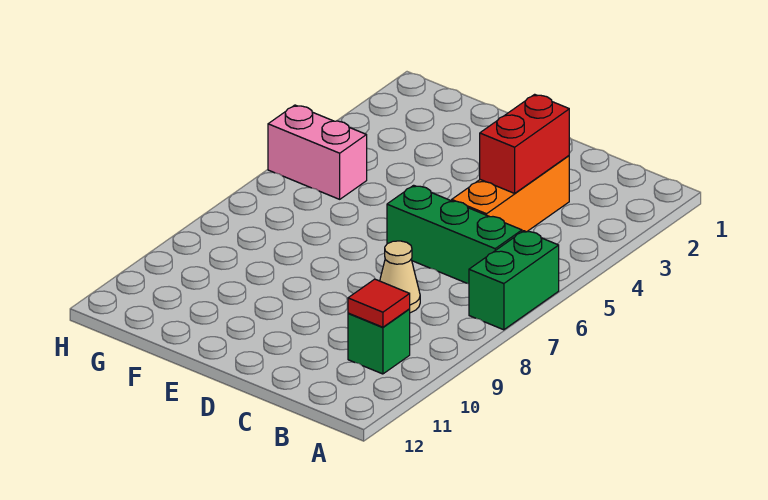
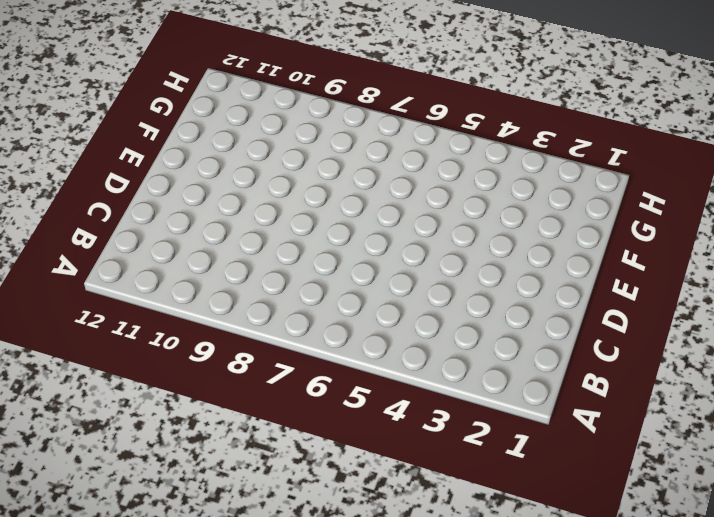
none -> green 1x2 brick [469,231,559,330]
none -> green 1x3 brick [387,185,522,284]

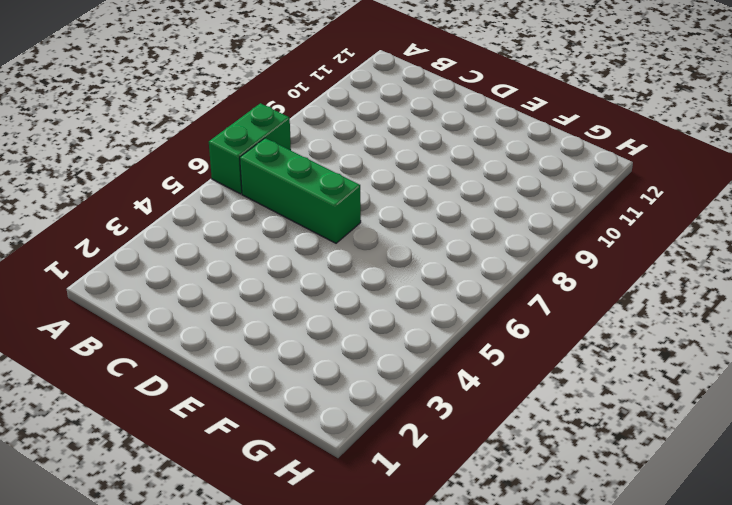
none -> green 1x1 brick [348,309,410,374]
none -> orange 1x3 brick [452,156,569,232]

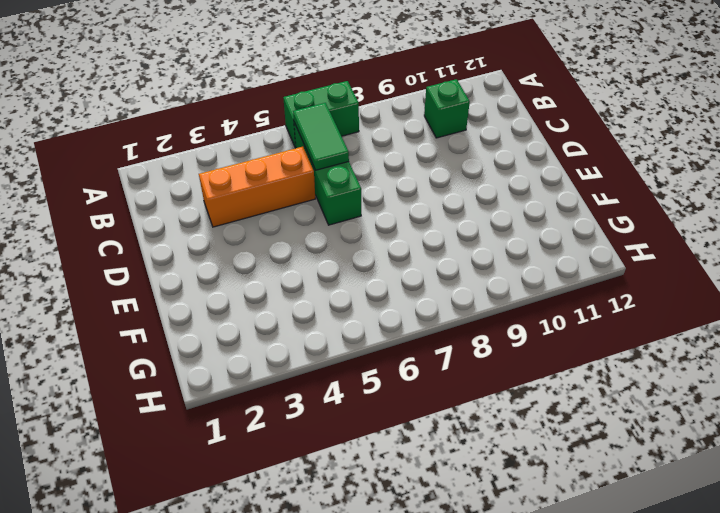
green 1x2 tile [293,103,349,170] -> none
none -> tan 1x1 cone [380,241,420,313]
none -> pink 1x2 brick [268,105,367,199]

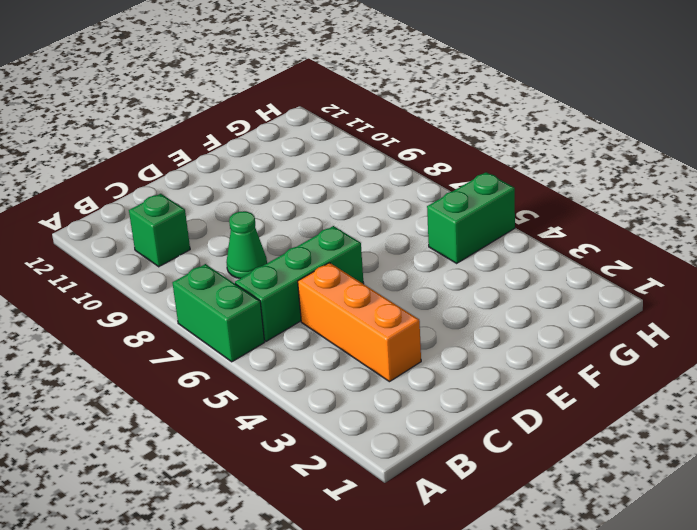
green 1x1 cone [226,211,267,278] -> tan 1x1 cone [380,241,420,313]
green 1x2 brick [427,172,515,263] -> pink 1x2 brick [268,105,367,199]
none -> red 1x1 tile [348,279,410,327]
none -> red 1x2 brick [480,94,569,193]

